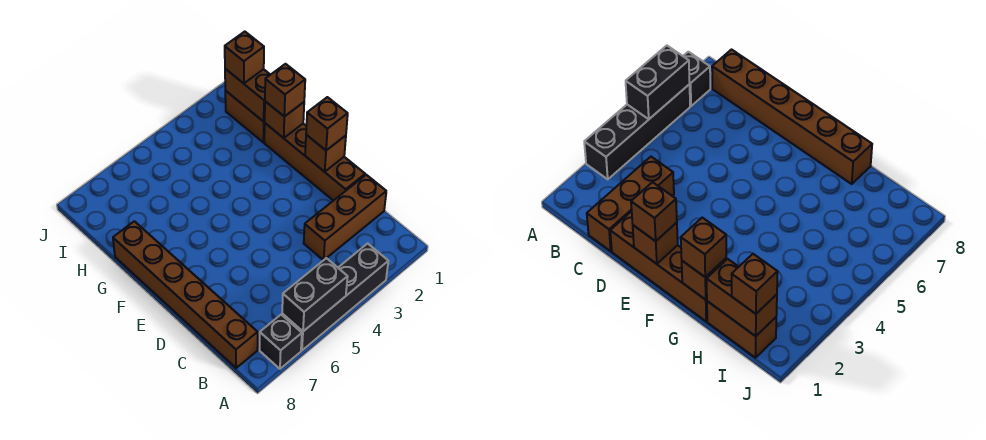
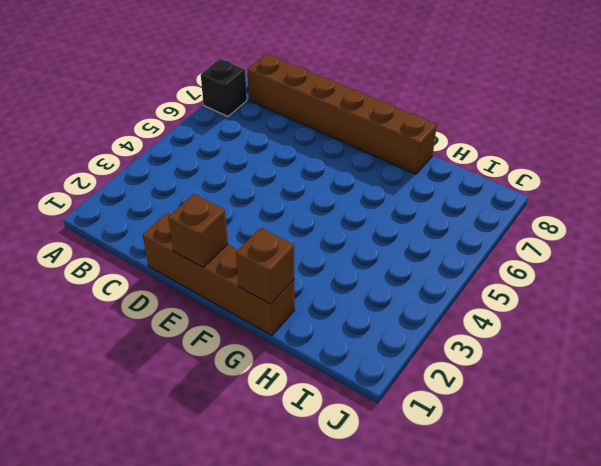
none -> black 1x4 brick [282,243,388,350]
none -> brown 1x3 brick [304,175,386,260]
none -> brown 1x2 brick [225,91,265,142]

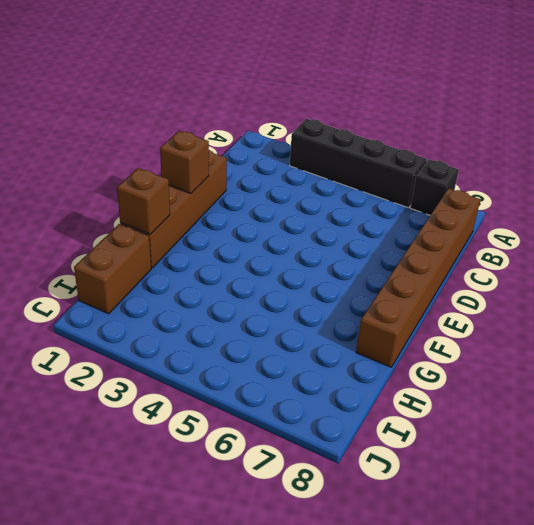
none -> brown 1x3 brick [304,175,386,260]
none -> black 1x2 brick [282,258,348,331]
none -> brown 1x2 brick [225,69,270,122]

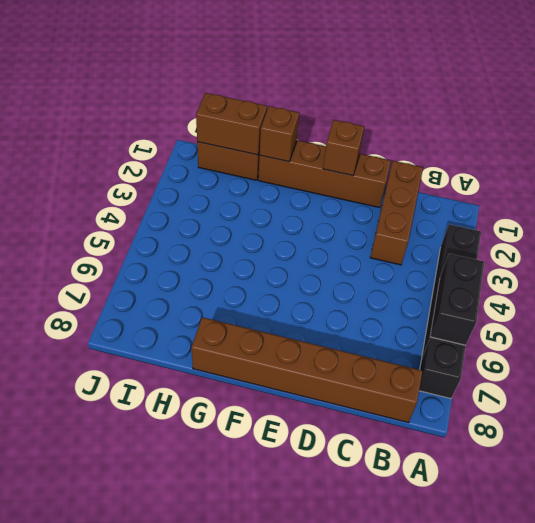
none -> brown 1x1 brick [306,97,348,150]
none -> brown 1x1 brick [265,64,305,117]
none -> brown 1x1 brick [225,32,264,83]

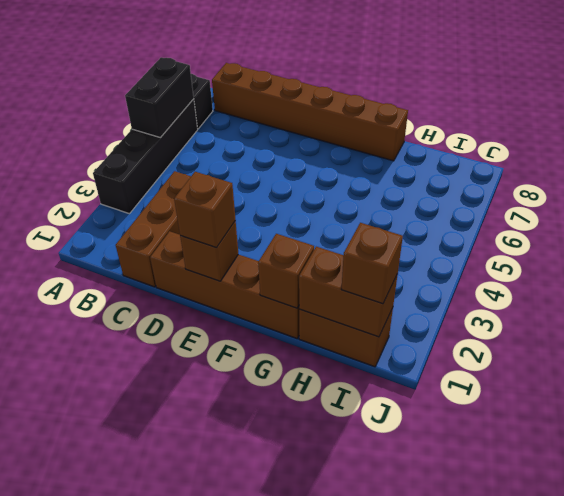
none -> brown 1x1 brick [265,64,305,117]

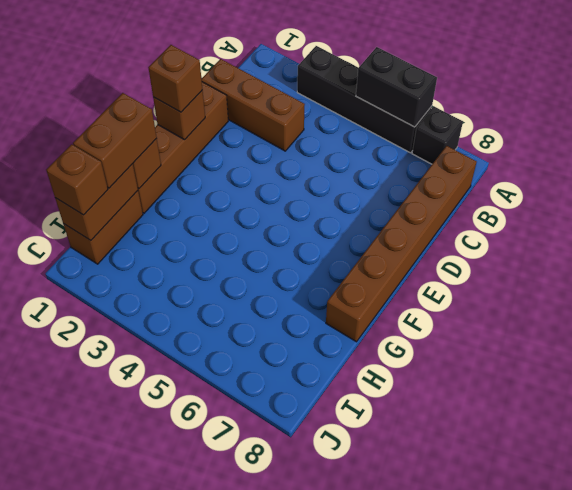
brown 1x2 brick [73,93,157,188] -> brown 1x1 brick [265,64,305,117]

